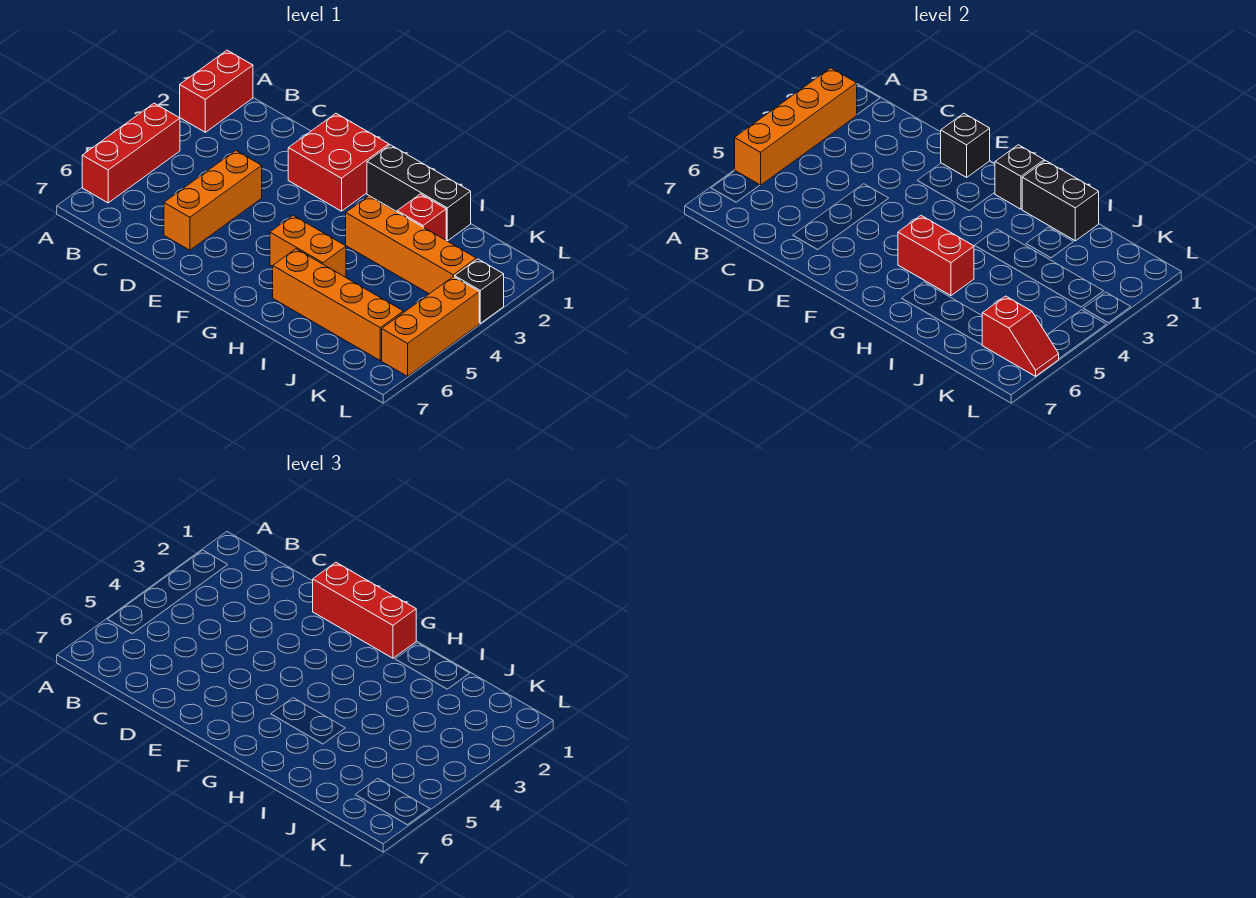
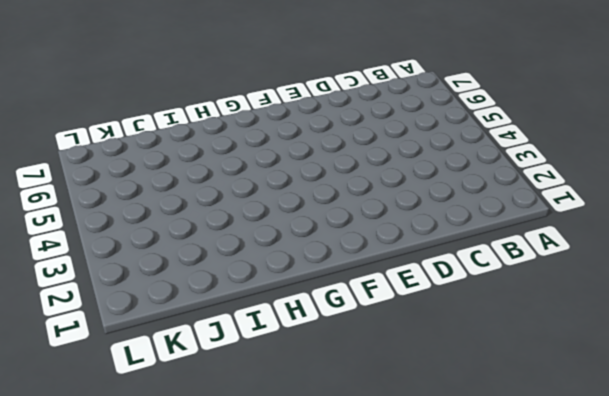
none -> red 1x2 brick [180,50,253,132]
none -> red 1x3 brick [82,103,180,203]
none -> orange 1x3 brick [164,150,262,250]

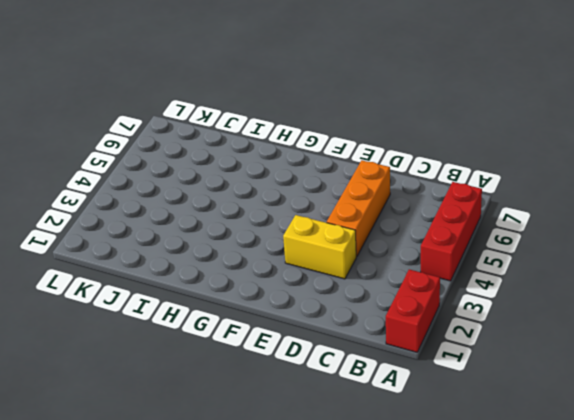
yellow 1x2 brick [283,215,356,279] -> none
none -> red 2x2 brick [288,113,389,211]
none -> black 1x3 brick [367,145,471,241]
none -> orange 1x2 brick [270,216,346,277]

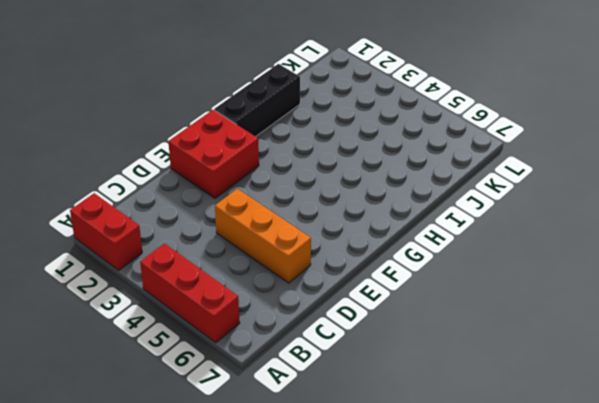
none -> orange 1x2 brick [270,216,346,277]
none -> orange 1x4 brick [346,196,476,294]
none -> orange 1x4 brick [273,249,403,360]

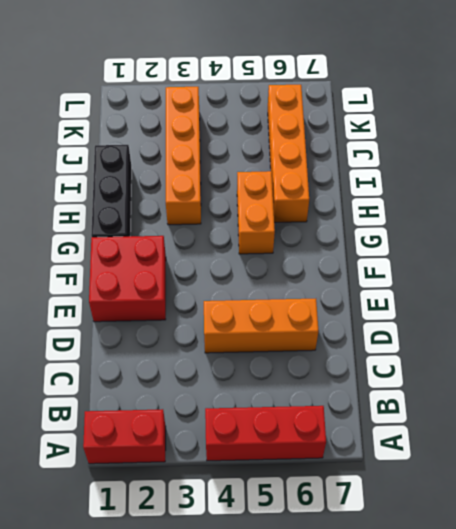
none -> red 1x1 brick [397,194,446,240]
none -> black 1x1 brick [455,259,504,323]
none -> orange 1x3 brick [382,277,479,376]

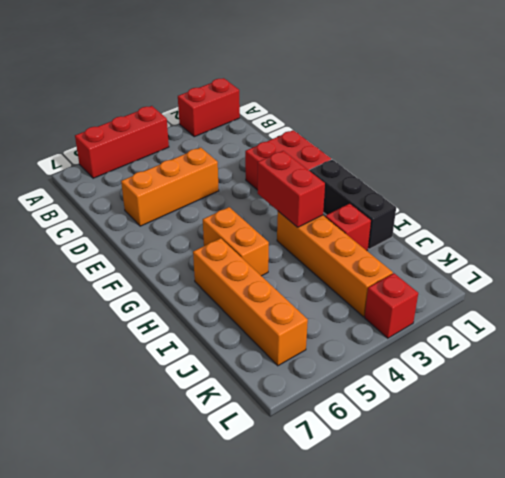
red 1x2 brick [258,151,325,227] -> red 1x2 brick moved to [898,216,974,296]
red 1x1 brick [365,273,418,338] -> black 1x1 brick [455,259,504,323]
none -> orange 1x3 brick [382,277,479,376]
none -> orange 1x4 brick [735,68,857,185]
none -> black 1x1 brick [941,113,990,177]

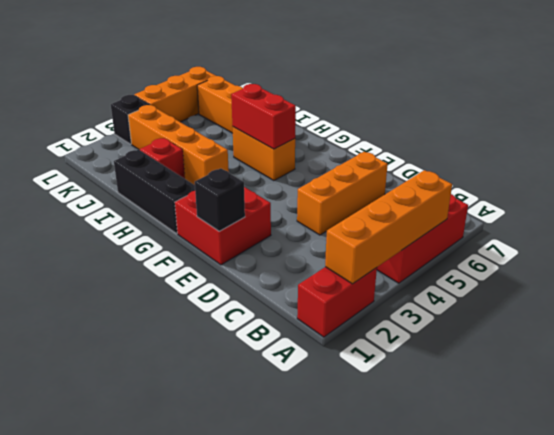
none -> black 1x1 brick [995,145,1044,209]
none -> black 1x2 brick [1022,161,1099,241]
none -> red 1x2 slope [982,296,1059,376]

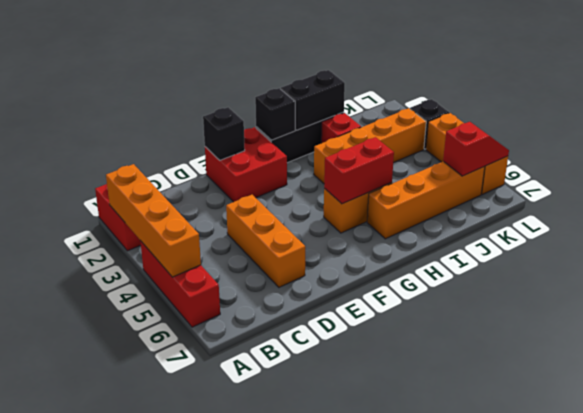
none -> red 1x3 brick [313,562,416,658]

